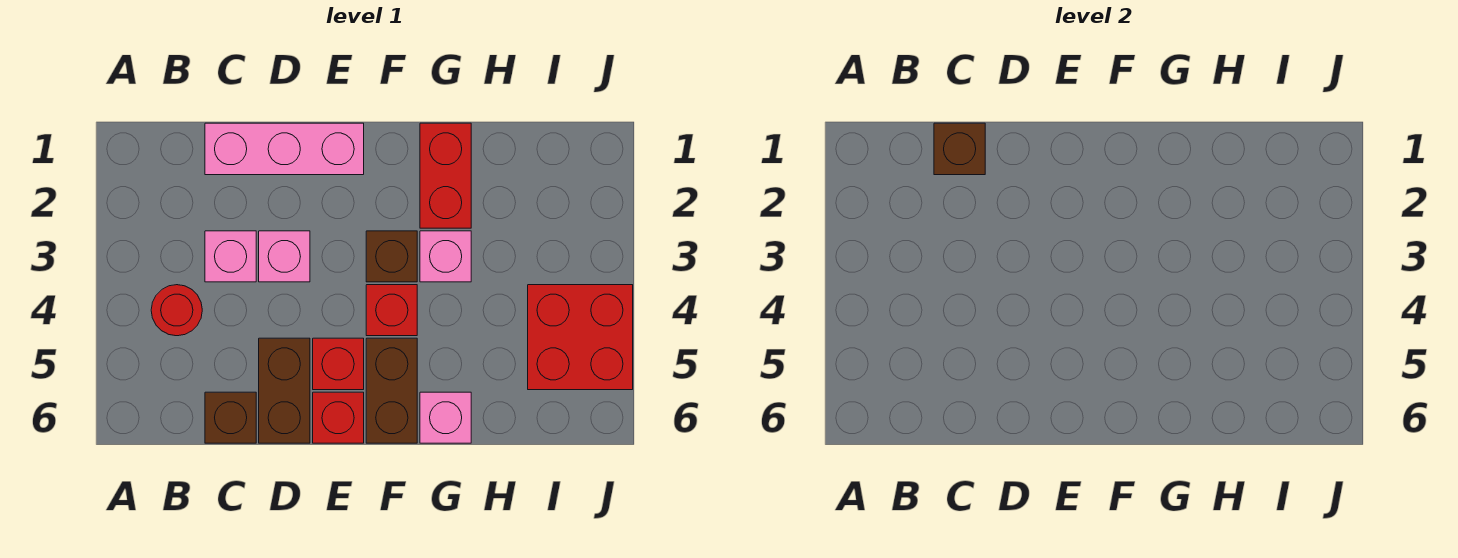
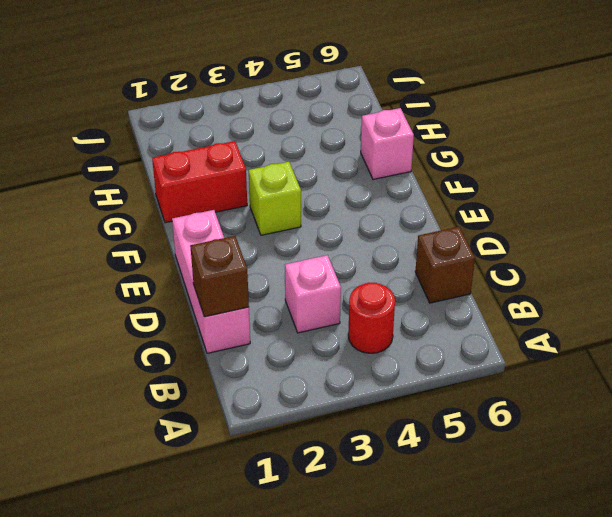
lime 1x1 brick [249,162,301,235] -> brown 1x1 brick [366,231,417,282]
none -> pink 1x1 brick [259,231,310,282]
none -> brown 1x2 brick [259,338,310,443]
none -> red 1x1 brick [313,338,364,390]

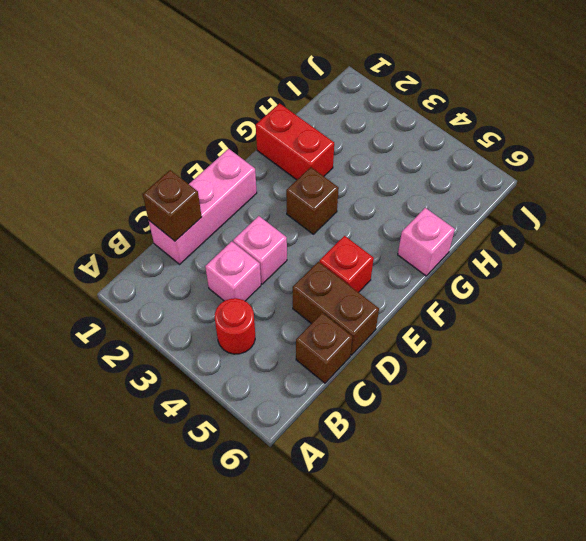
none -> red 1x1 brick [313,392,364,443]
none -> red 1x1 brick [366,285,417,336]
none -> brown 1x2 brick [366,338,417,443]

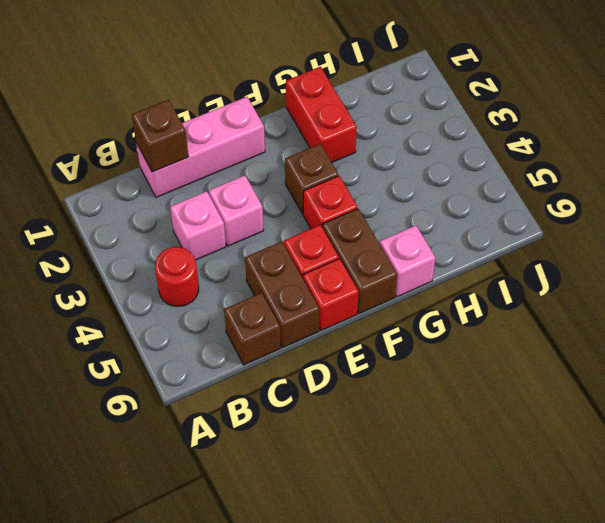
none -> pink 1x1 brick [420,231,471,282]
none -> red 2x2 brick [528,285,633,390]

